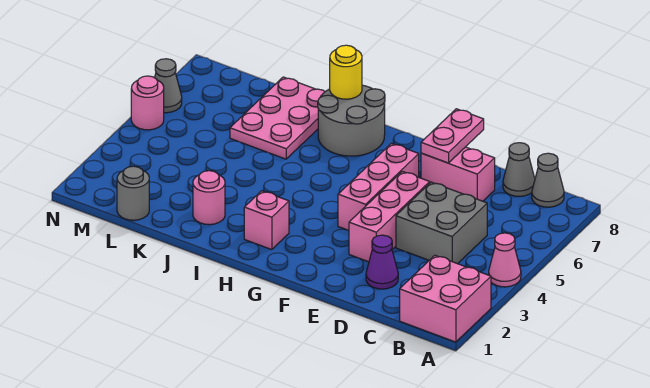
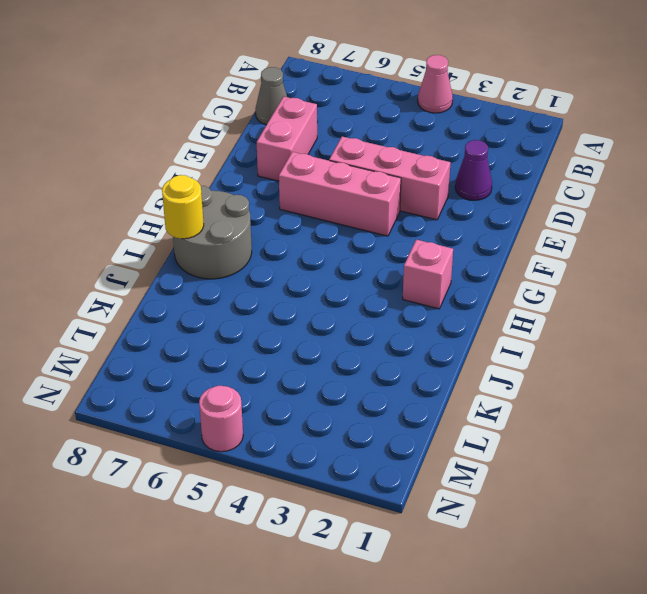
none -> pink 2x2 brick [400,255,491,342]
none -> grey 1x1 cone [532,153,564,207]
none -> grey 2x2 brick [396,182,487,264]

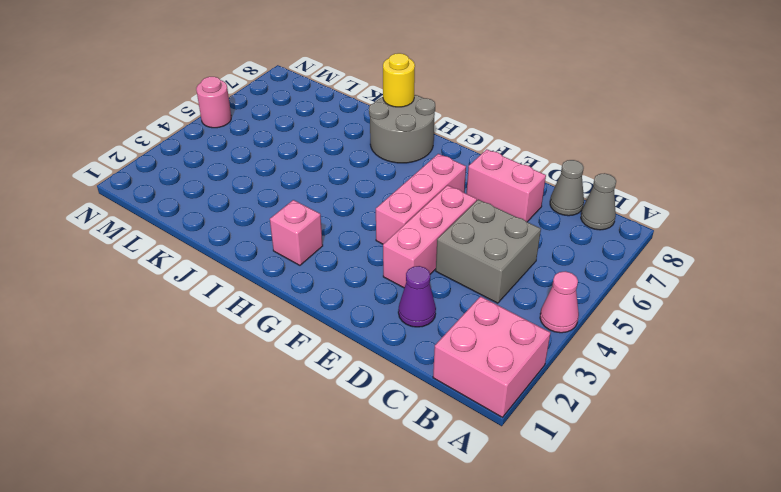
none -> pink 1x1 round brick [193,171,225,225]
none -> pink 2x3 plate [230,77,325,159]
none -> grey 1x1 round brick [117,166,149,220]

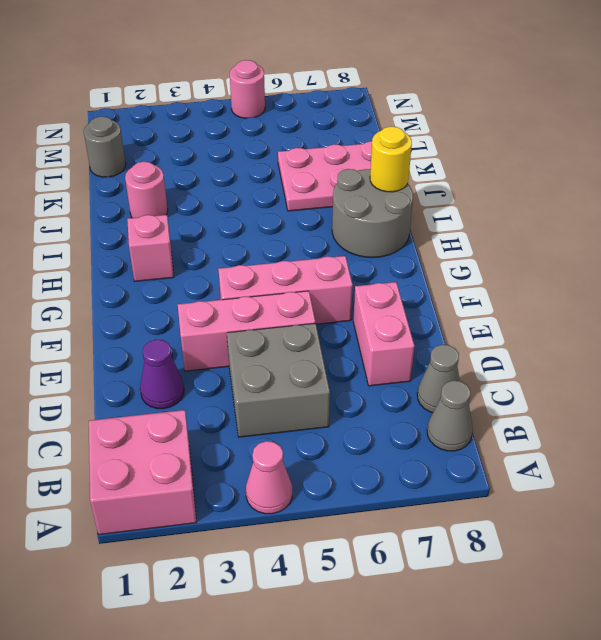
none -> grey 1x1 cone [155,59,182,113]
none -> pink 1x2 plate [421,109,484,163]

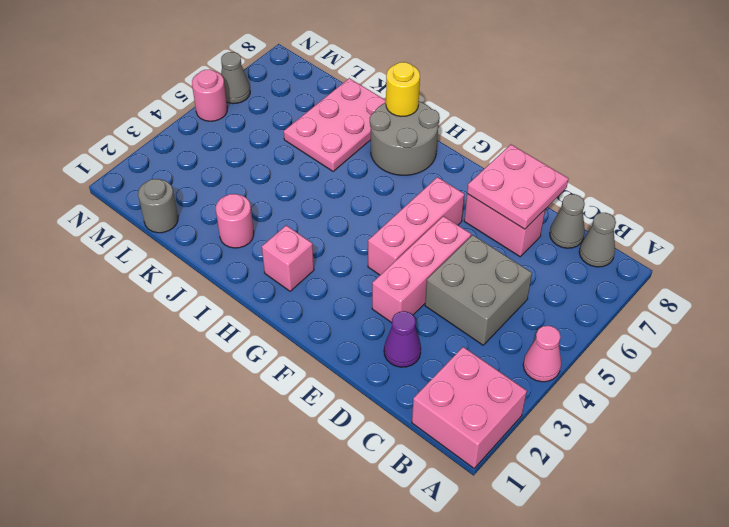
pink 2x2 plate [467,144,568,229] -> pink 1x2 plate [421,109,484,163]

